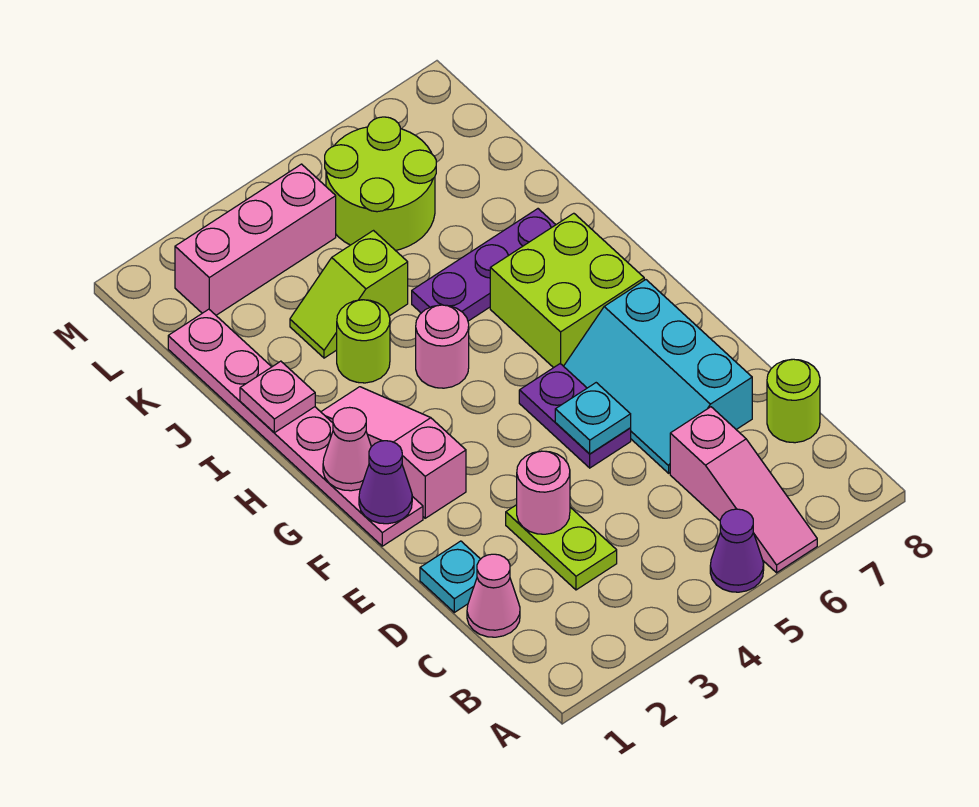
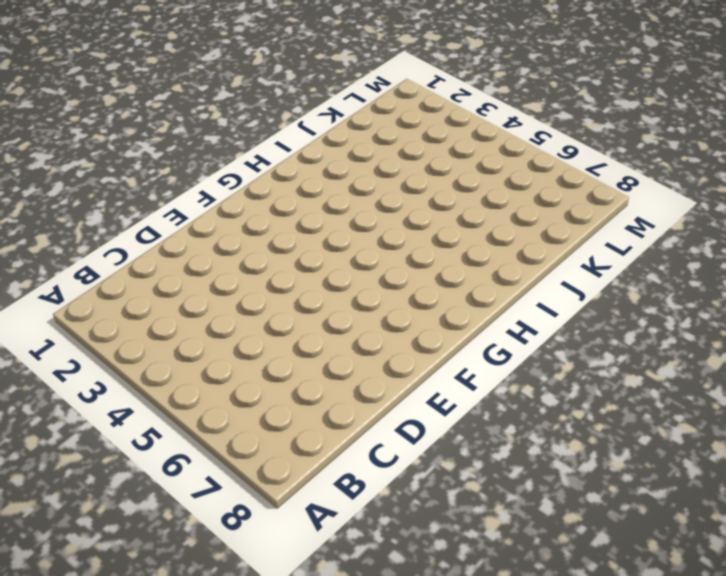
none -> purple 1x1 cone [710,509,764,592]
none -> pink 1x3 slope [670,407,817,573]
none -> pink 1x1 cone [467,554,520,637]

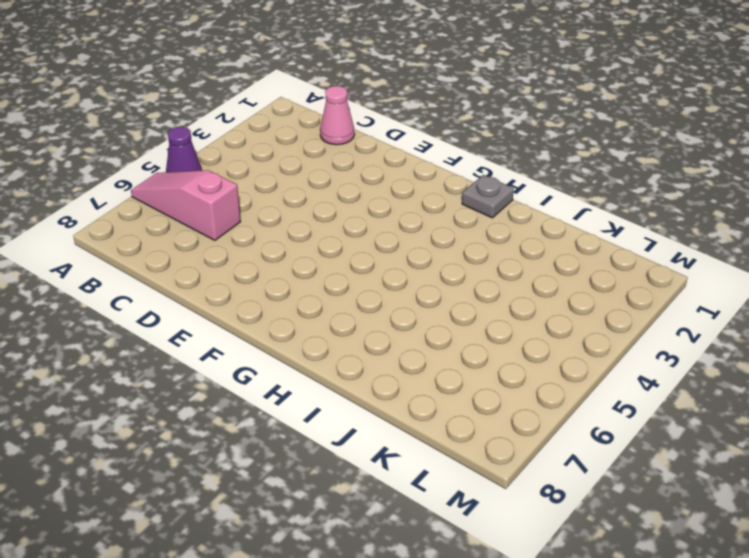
grey 1x1 plate [462,175,514,218] -> pink 1x6 plate [168,309,423,546]
none -> lime 1x2 plate [506,505,617,590]
none -> lime 1x1 round brick [767,359,820,443]
none -> cyan 1x1 plate [420,541,480,612]

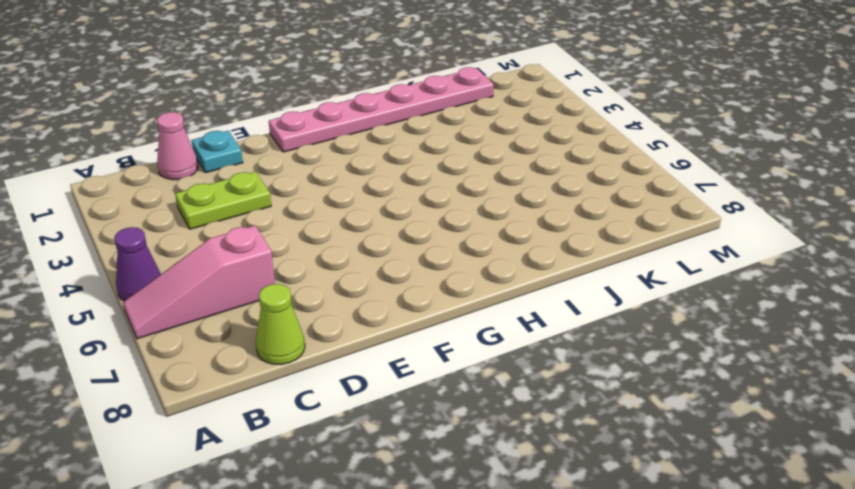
lime 1x1 cone [256,284,305,365] -> lime 1x1 round brick [767,359,820,443]
none -> cyan 2x3 slope [564,280,752,473]
none -> purple 1x2 plate [519,364,631,468]
none -> pink 1x3 slope [321,387,466,518]

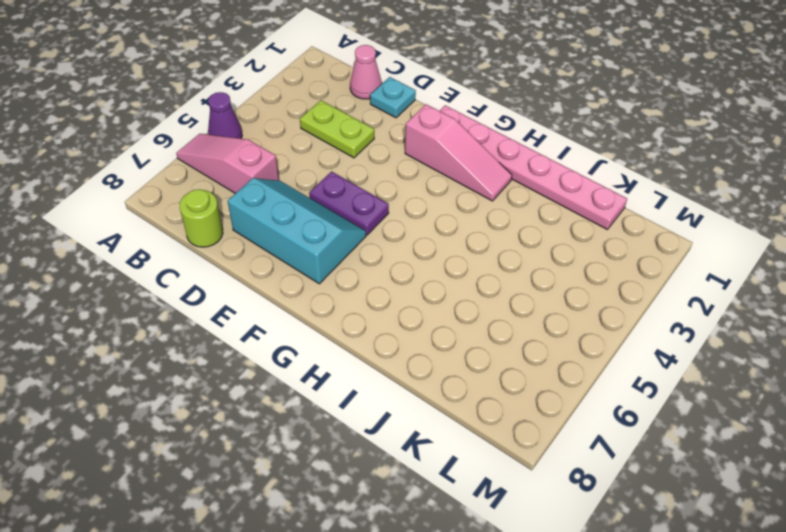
none -> lime 2x2 brick [490,213,644,368]
none -> pink 1x1 round brick [416,305,469,388]
none -> lime 1x1 round brick [337,300,390,383]

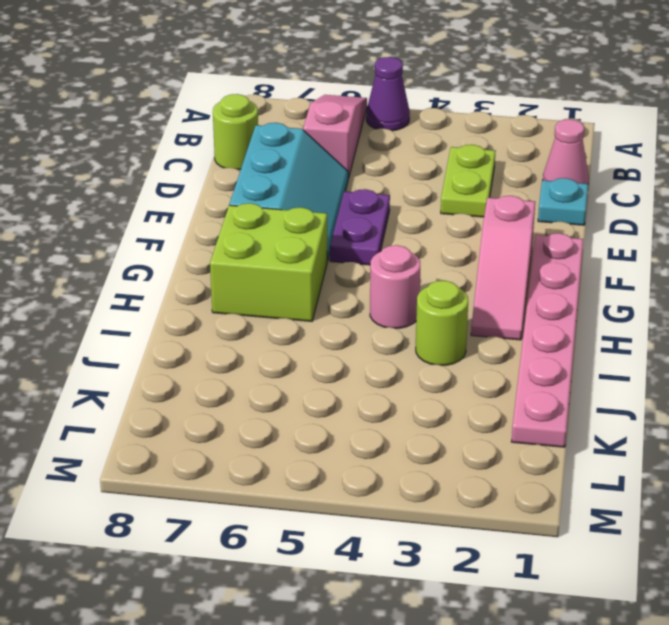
none -> purple 1x3 plate [412,209,556,321]
none -> lime 1x2 slope [290,231,408,358]
none -> lime 2x2 round brick [325,117,436,251]

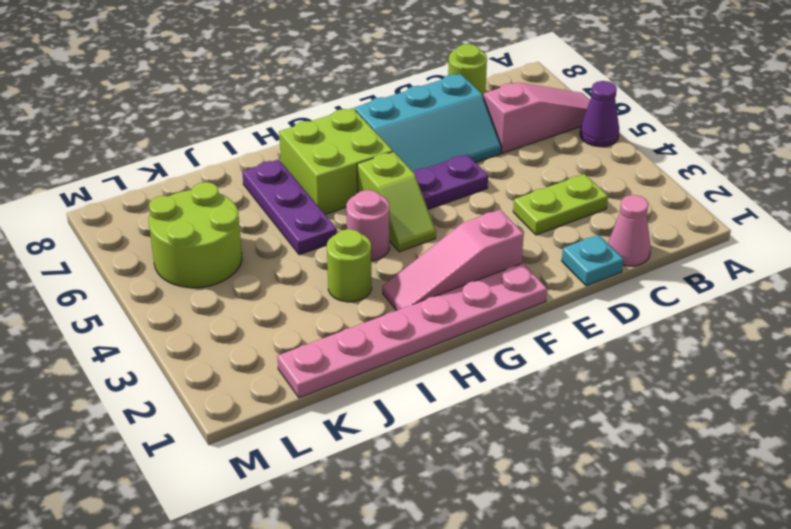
lime 1x2 slope [357,152,436,252] -> lime 1x2 slope moved to [290,231,408,358]
none -> pink 1x3 brick [175,164,336,315]
none -> pink 1x1 round brick [517,451,570,534]
none -> cyan 1x1 plate [555,383,631,454]

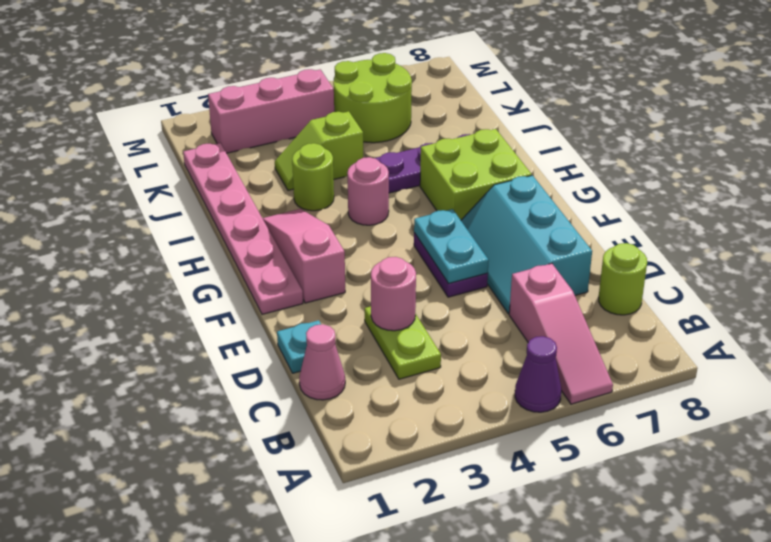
cyan 1x2 plate [414,209,489,284] -> cyan 1x1 plate [555,383,631,454]
none -> purple 1x1 cone [359,441,412,524]
none -> pink 1x1 cone [323,407,371,491]
none -> pink 1x1 plate [240,361,315,433]

